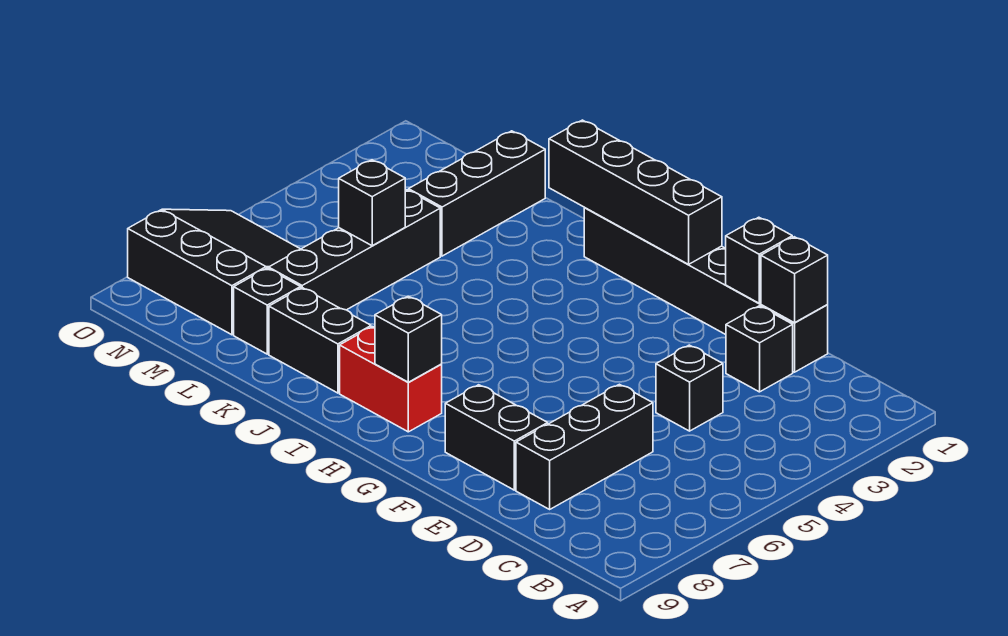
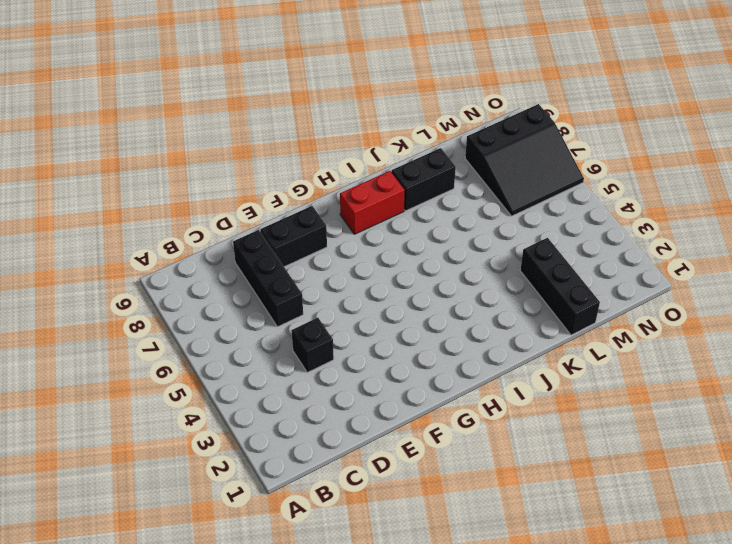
none -> black 1x6 brick [584,208,828,372]
none -> black 1x1 brick [726,306,793,392]
none -> black 1x4 brick [269,190,440,310]

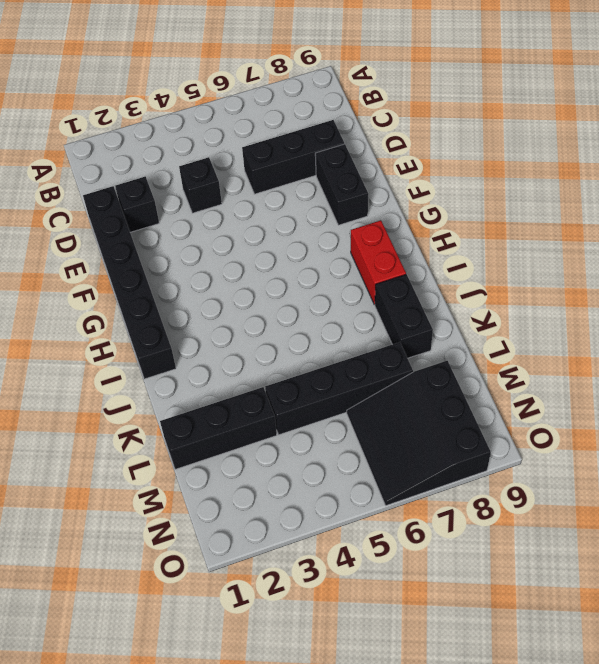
none -> black 1x1 brick [234,268,301,354]
none -> black 1x1 brick [761,237,828,323]
none -> black 1x1 brick [726,217,792,303]

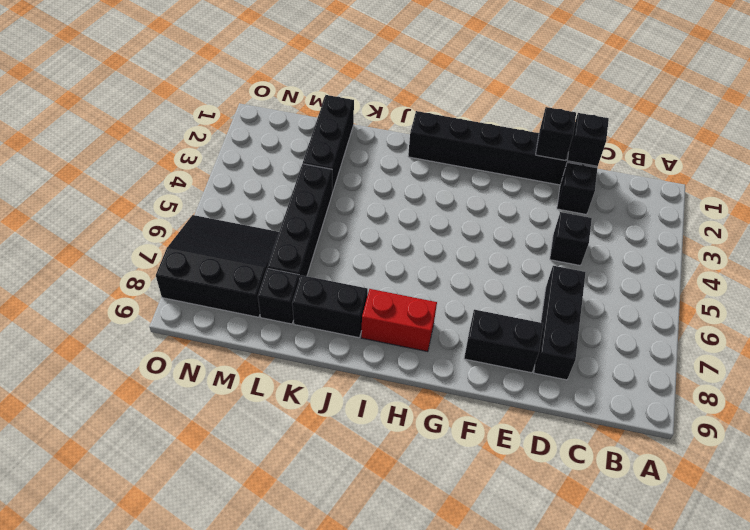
none -> black 1x4 brick [549,120,722,264]
none -> black 1x1 brick [375,296,442,382]
none -> black 1x1 brick [339,160,405,246]

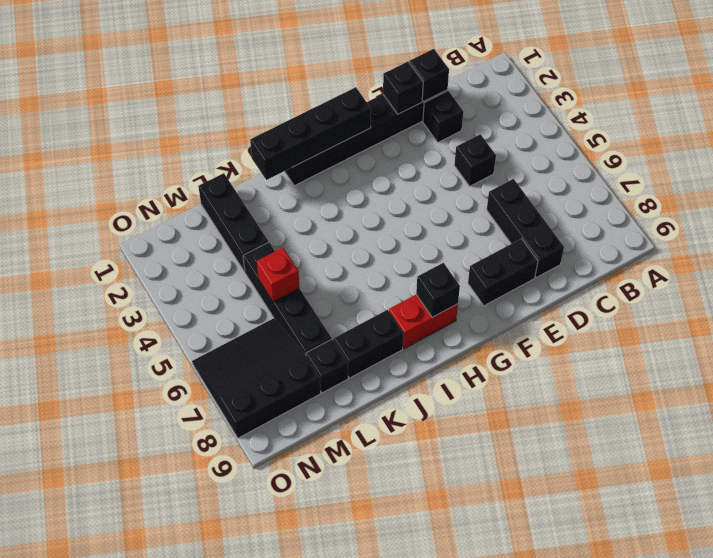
red 1x1 brick [257,248,299,302] -> black 1x1 brick [339,160,405,246]

